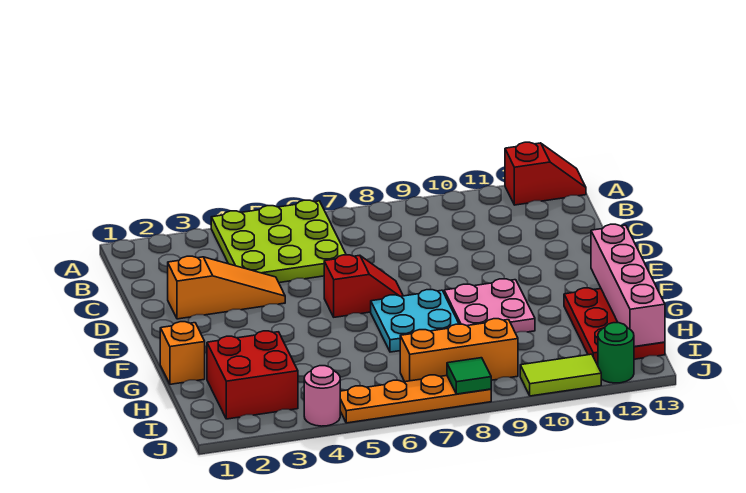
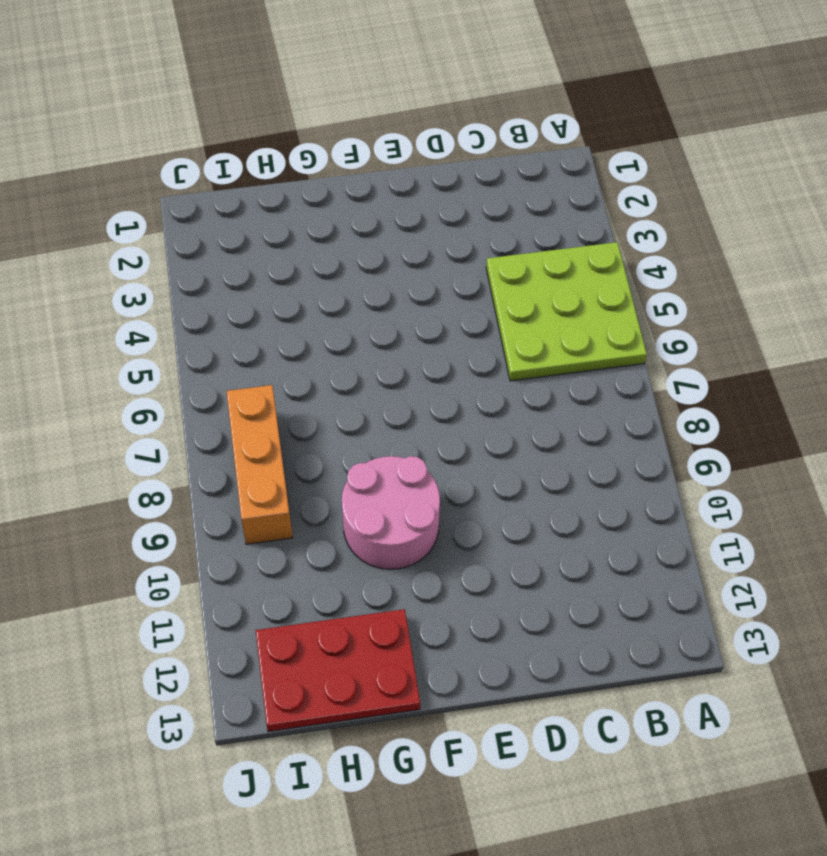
pink 2x2 round brick [342,456,440,569] -> pink 2x2 plate [444,279,535,333]
none -> red 1x2 slope [505,142,586,205]
none -> orange 1x3 slope [168,256,285,319]
none -> red 1x2 slope [324,255,403,317]

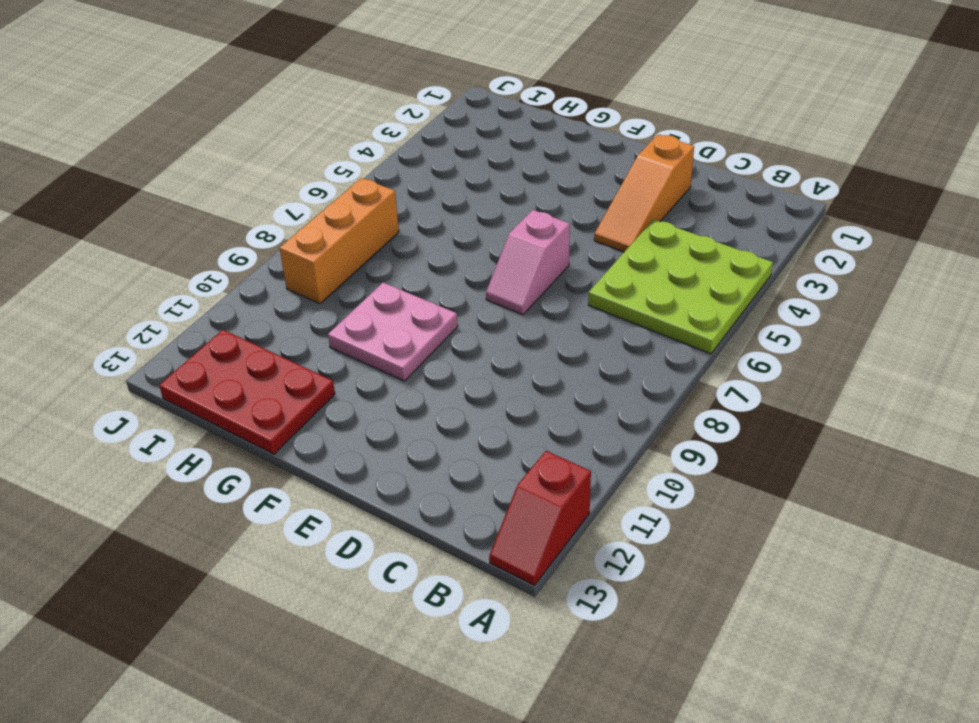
pink 1x2 slope [486,210,570,315] -> red 1x2 slope [324,255,403,317]
none -> cyan 2x2 plate [371,290,459,352]
none -> orange 1x1 brick [160,322,205,384]
none -> red 2x2 brick [207,331,298,419]

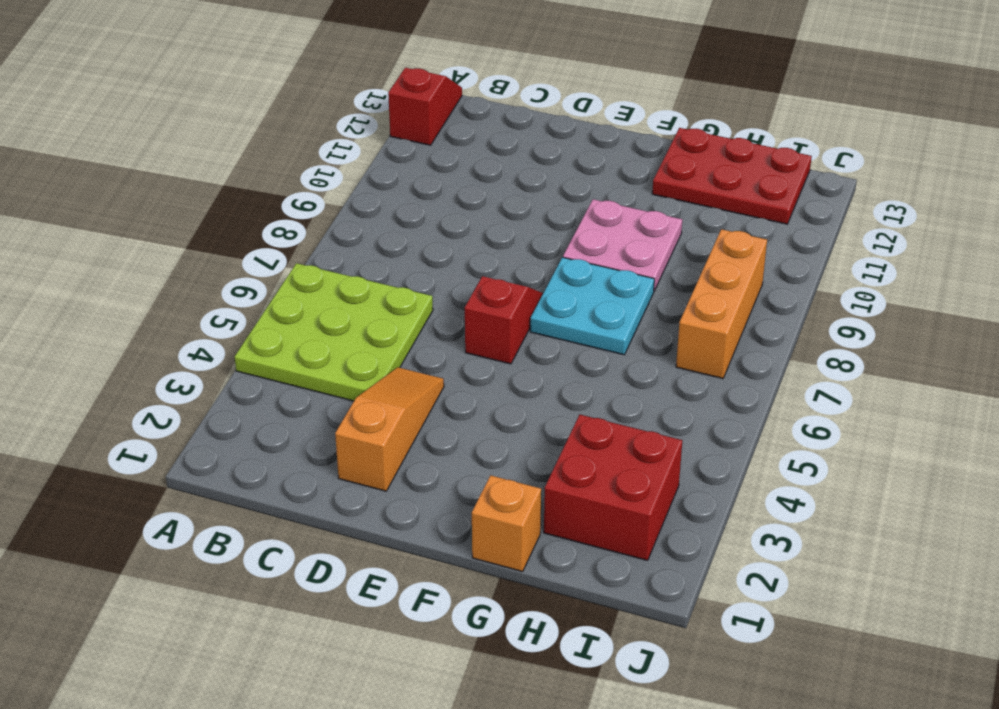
none -> pink 1x1 round brick [304,366,340,426]
none -> orange 1x4 plate [340,375,491,423]
none -> lime 1x2 tile [520,354,601,396]

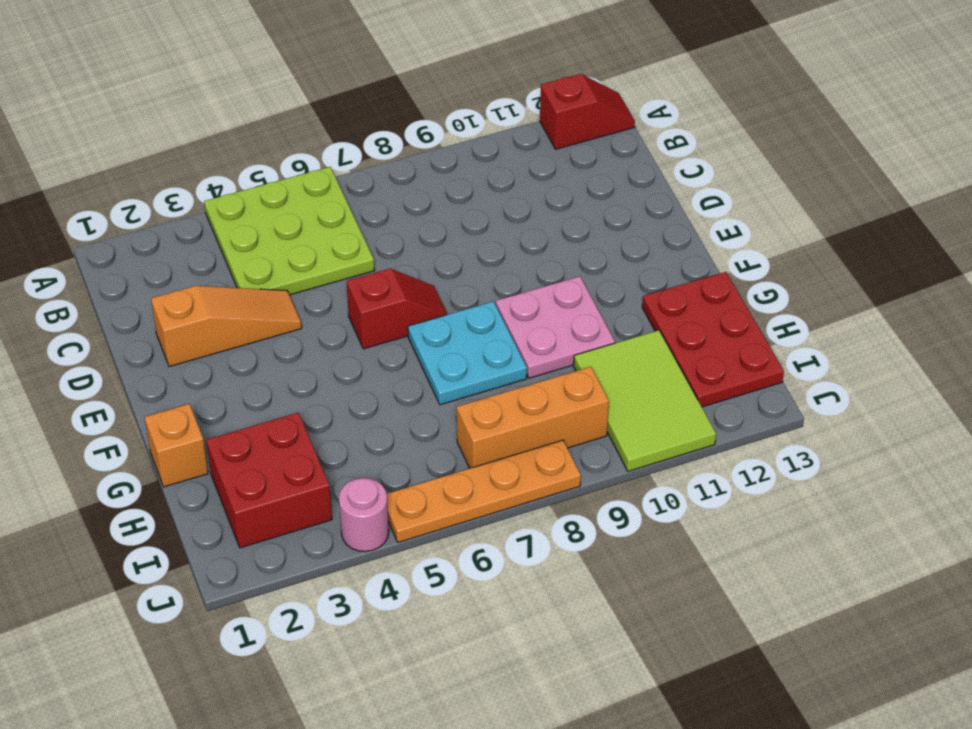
lime 2x3 tile [574,330,716,471] -> lime 1x2 tile [520,354,601,396]
none -> green 1x1 round brick [598,323,634,383]
none -> pink 1x4 brick [591,224,665,347]
none -> green 1x1 tile [447,358,491,394]

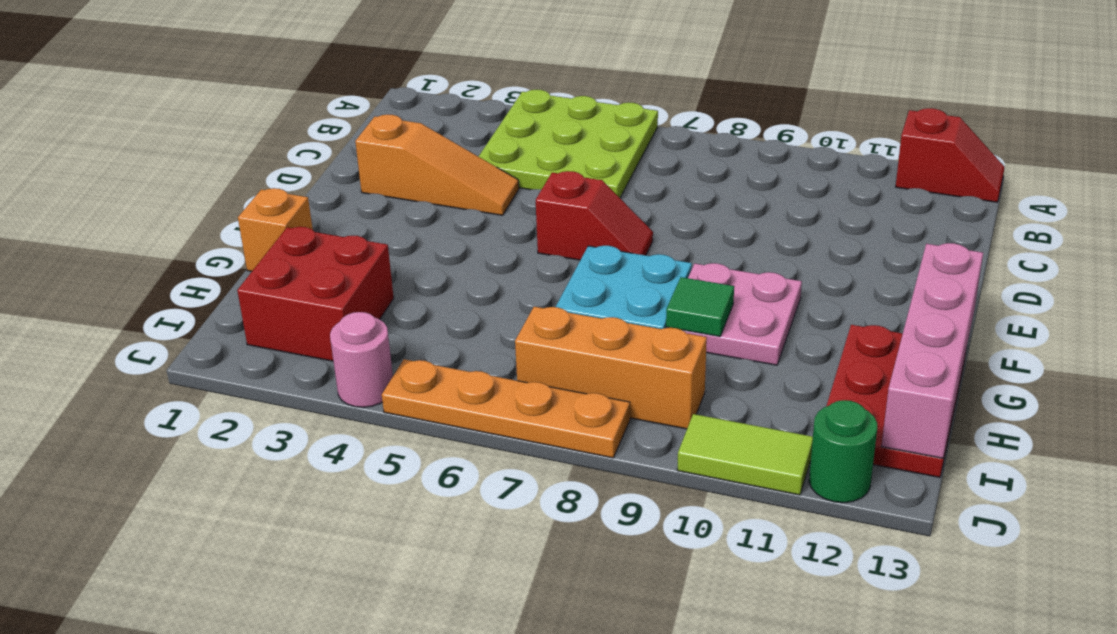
green 1x1 tile [666,277,734,336] -> green 1x1 tile moved to [447,358,491,394]

